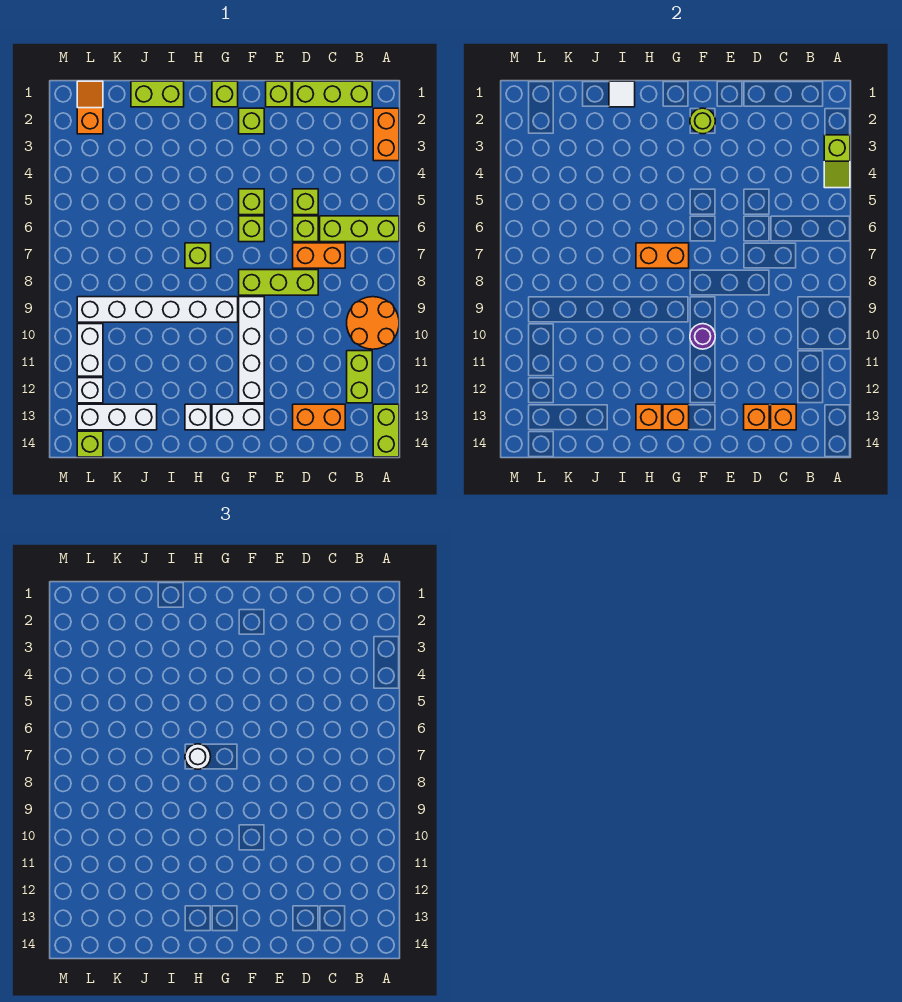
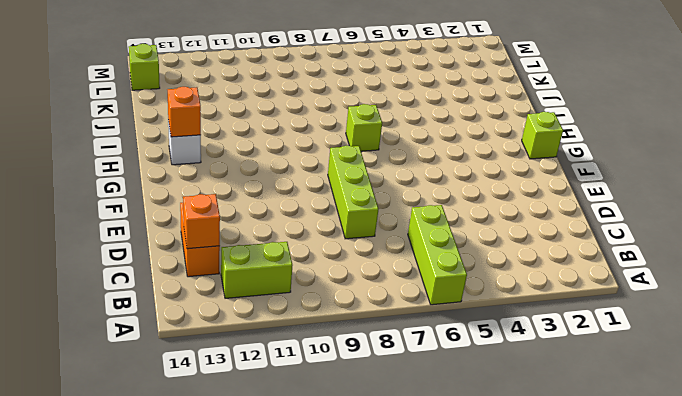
none -> orange 1x2 brick [373,108,399,161]
none -> orange 2x2 round brick [347,297,399,349]
none -> lime 1x2 brick [373,404,399,457]
none -> lime 1x3 brick [293,81,372,107]

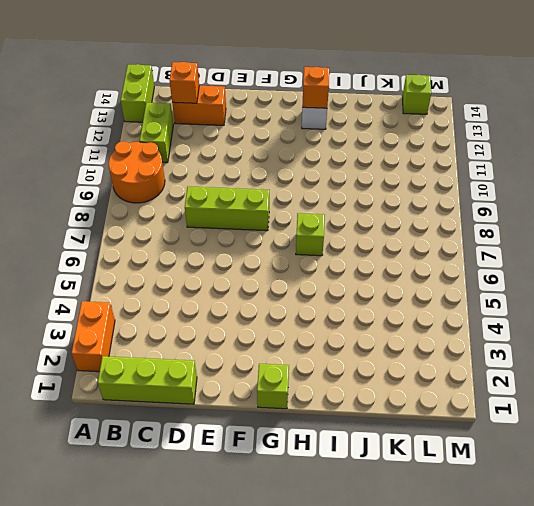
none -> lime 1x3 brick [320,216,399,242]
none -> orange 1x2 brick [293,243,345,268]
none -> lime 1x1 brick [293,189,318,215]
none -> lime 1x1 brick [293,216,318,242]

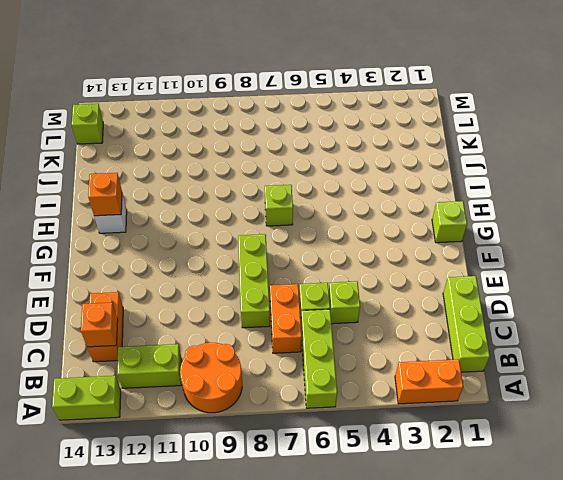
none -> lime 1x1 brick [266,81,291,107]
none -> lime 1x1 brick [239,108,264,134]
none -> lime 1x1 brick [239,189,264,215]
none -> lime 1x1 brick [239,216,264,242]

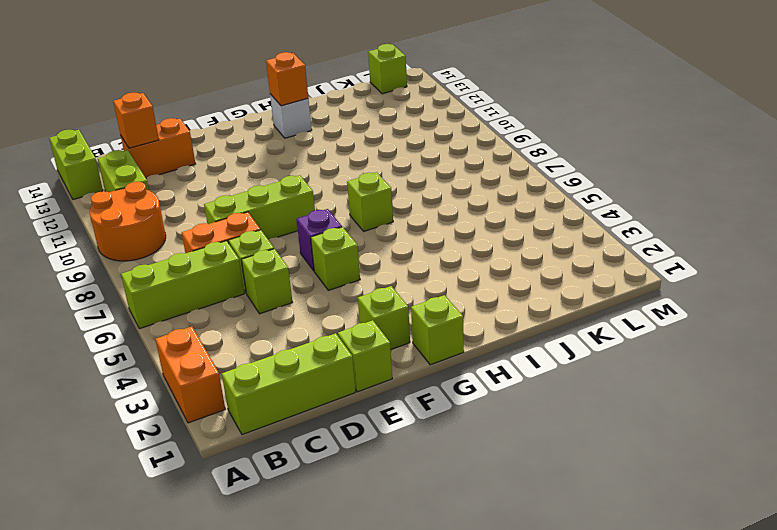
purple 1x1 brick [296,209,342,271] -> lime 1x1 brick [239,216,264,242]
none -> white 1x4 brick [239,297,264,403]
none -> white 1x2 brick [212,404,264,430]
none -> white 1x6 brick [77,297,238,322]
none -> lime 1x2 brick [131,81,184,107]

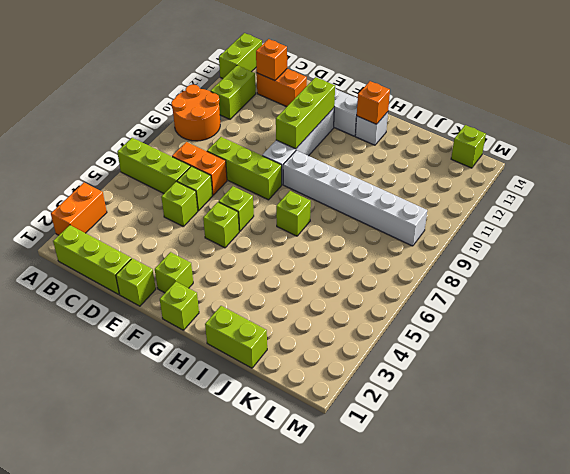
lime 1x3 brick [276,77,335,149] -> purple 1x1 round brick [690,324,715,349]
none -> white 1x3 brick [77,404,157,430]
none -> orange 1x2 slope [77,81,103,134]
none -> white 1x2 brick [77,324,103,376]
none -> white 1x1 brick [77,378,103,403]

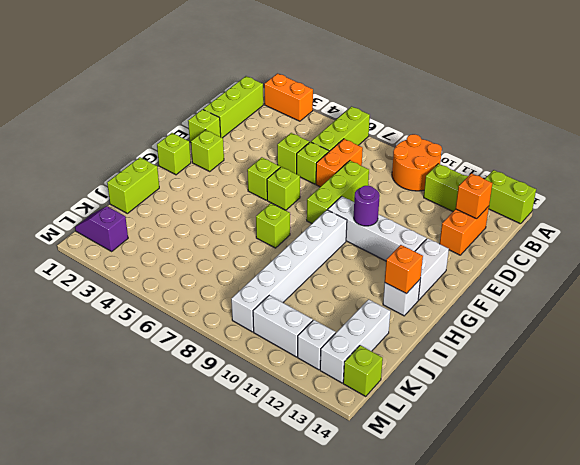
purple 1x2 slope [75,206,128,251] -> orange 1x2 slope [77,81,103,134]
none -> lime 1x2 slope [824,135,850,188]
none -> orange 1x1 brick [744,404,769,430]
none -> lime 1x1 round brick [690,108,715,134]
none -> orange 1x2 brick [636,243,689,268]

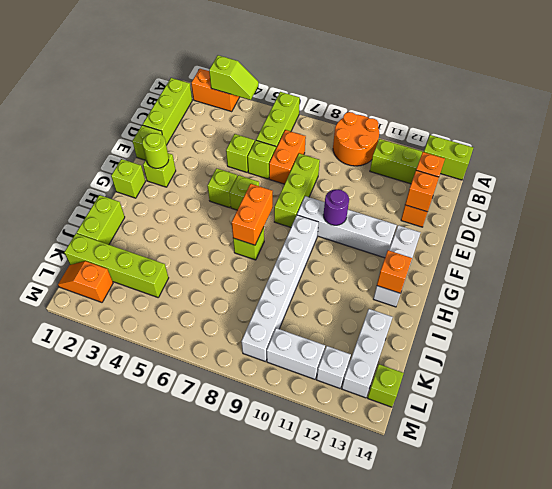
lime 1x4 brick [64,234,168,297] -> none
none -> orange 1x1 brick [663,404,689,430]
none -> white 1x1 tile [609,81,635,107]
none -> white 1x1 round brick [185,744,211,769]

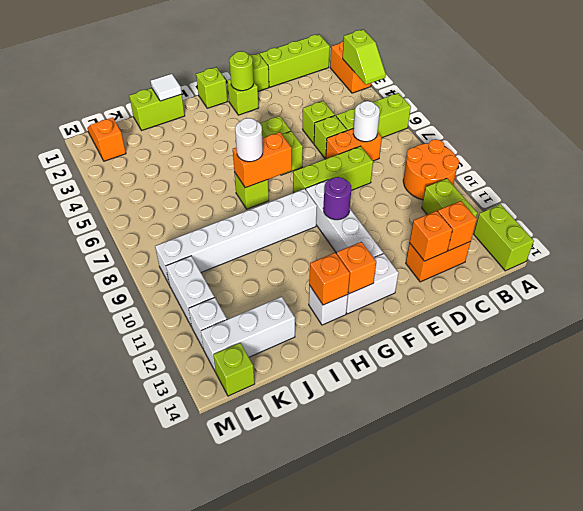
white 1x1 round brick [353,101,380,142] -> none

